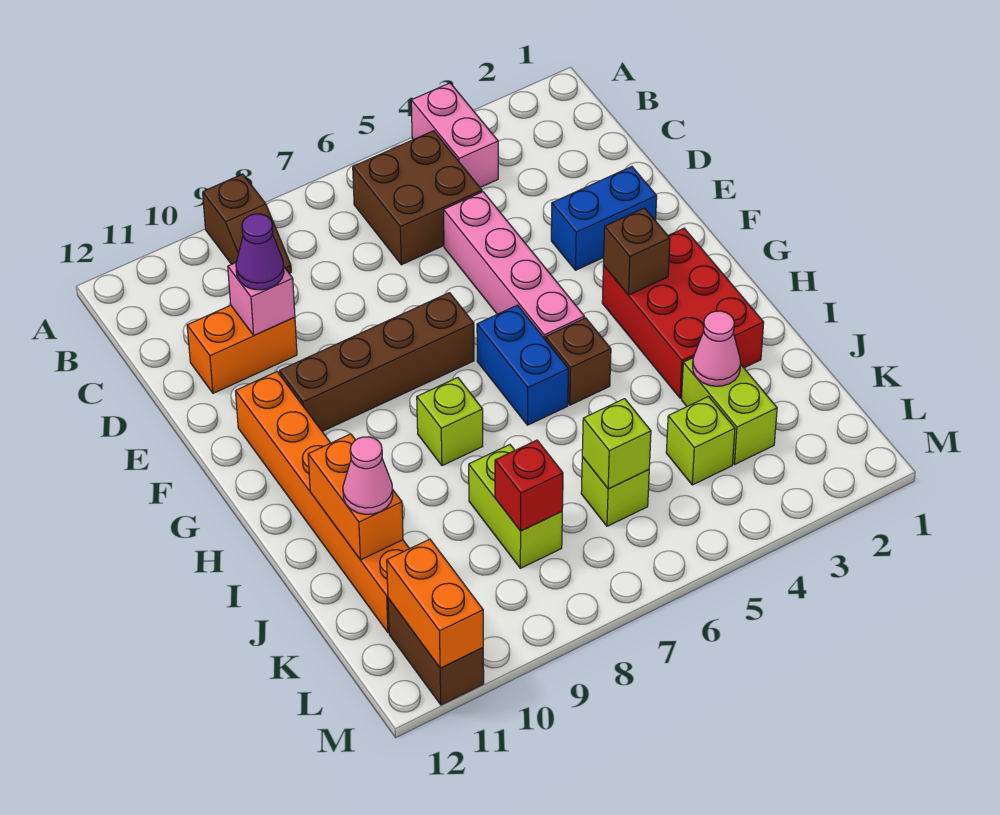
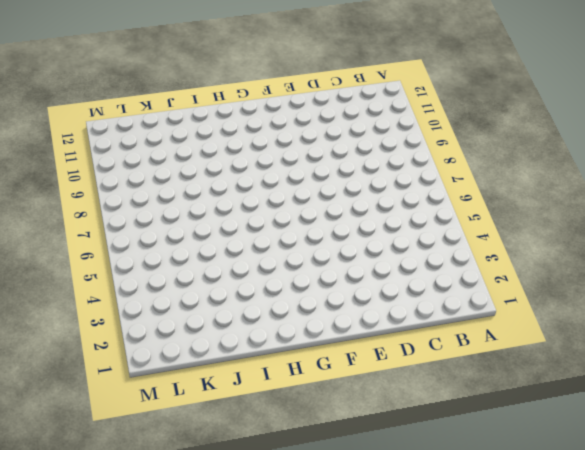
none -> pink 1x2 brick [411,83,498,187]
none -> brown 1x2 slope [203,174,291,273]
none -> brown 2x2 brick [353,131,482,265]

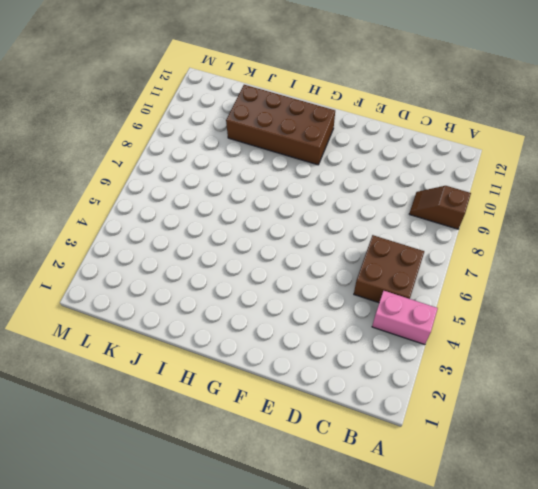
brown 2x4 brick [226,85,335,165] -> orange 1x6 brick [236,372,409,633]
none -> pink 1x4 brick [444,192,585,339]
none -> orange 1x2 brick [187,305,297,393]
none -> blue 1x2 brick [551,167,657,270]

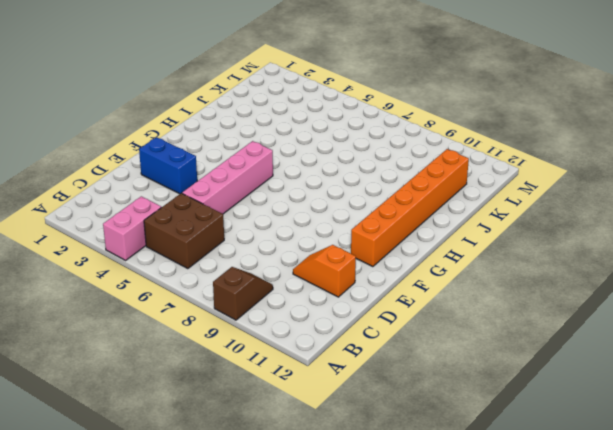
orange 1x2 slope [293,245,356,297] -> orange 1x2 brick [187,305,297,393]
none -> brown 1x4 brick [279,293,474,431]
none -> red 2x3 brick [602,228,764,398]
none -> blue 1x2 brick [477,305,568,425]

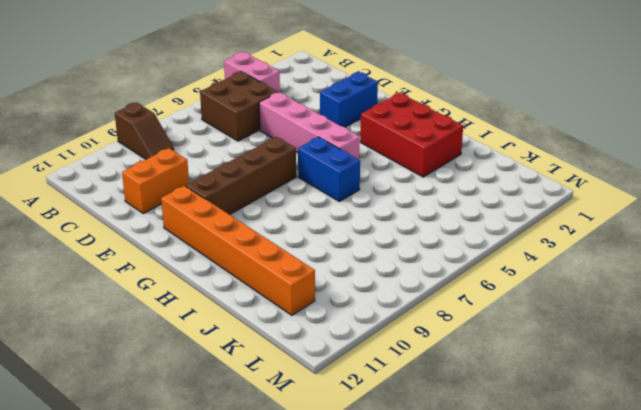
none -> brown 1x1 brick [545,318,611,405]
none -> lime 1x1 brick [417,378,483,466]
none -> lime 1x2 brick [681,357,777,465]

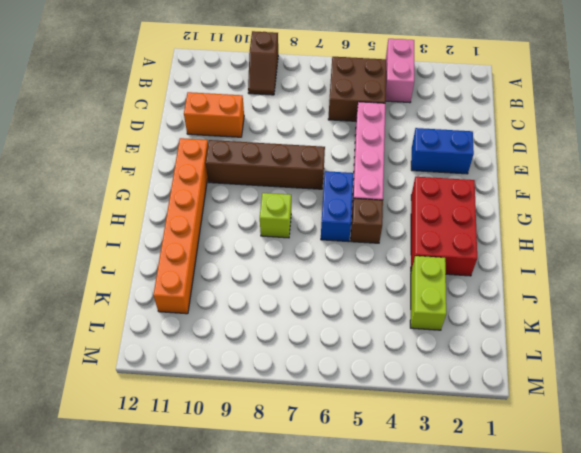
none -> lime 1x2 brick [469,445,562,568]
none -> lime 1x1 brick [666,397,735,485]
none -> lime 1x1 brick [581,457,649,526]

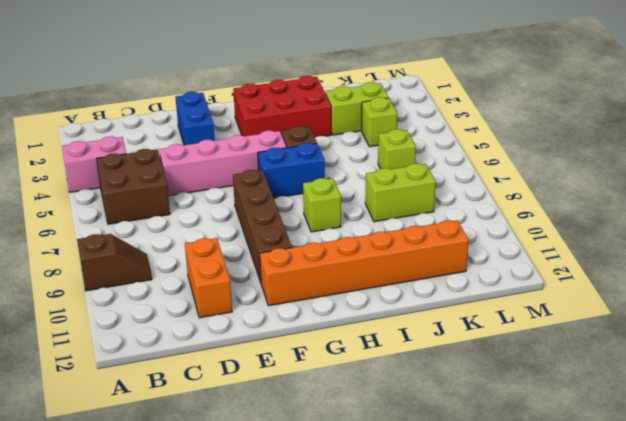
none -> brown 1x2 brick [388,598,484,705]
none -> pink 1x1 brick [228,263,295,335]
none -> brown 1x1 brick [604,208,670,295]

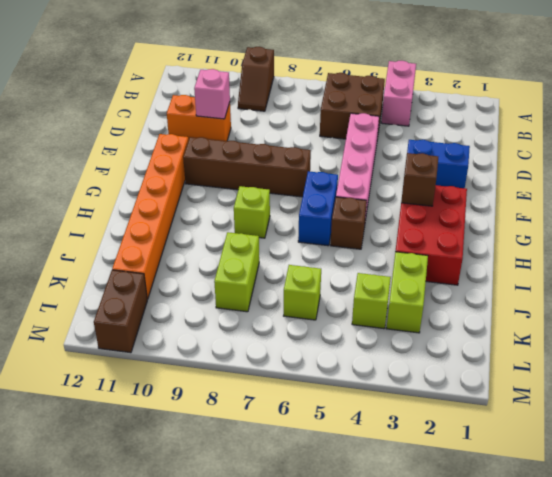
none -> orange 1x2 brick [308,434,403,560]
none -> pink 1x1 cone [693,311,741,386]
none -> lime 1x1 brick [582,399,651,489]

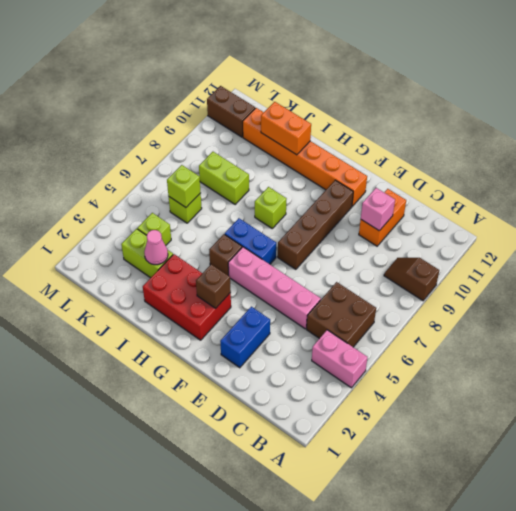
none -> red 1x1 brick [495,440,563,531]
none -> orange 1x2 brick [387,539,483,668]
none -> purple 1x1 cone [236,214,284,290]

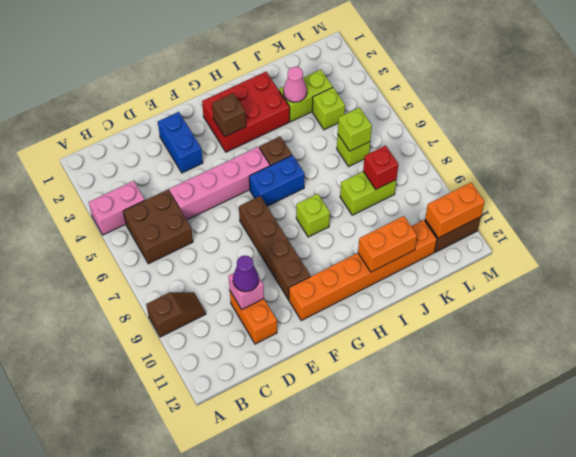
none -> pink 1x1 cone [343,437,393,514]

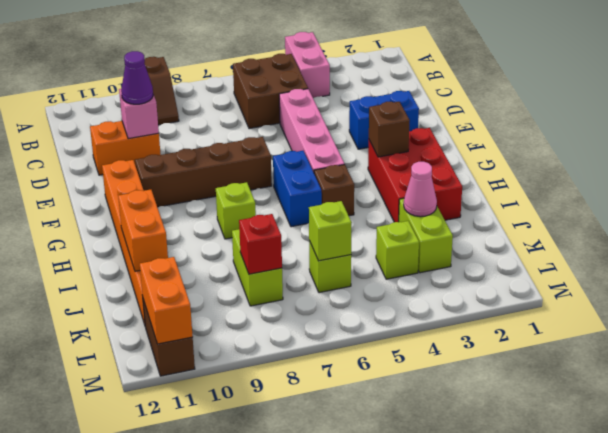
none -> pink 1x1 cone [343,437,393,514]

